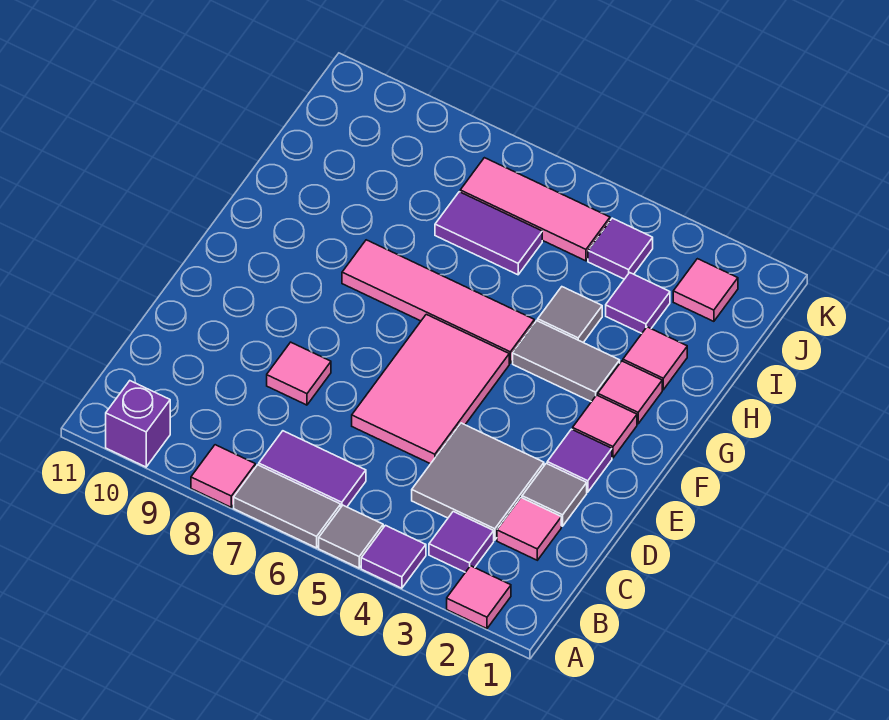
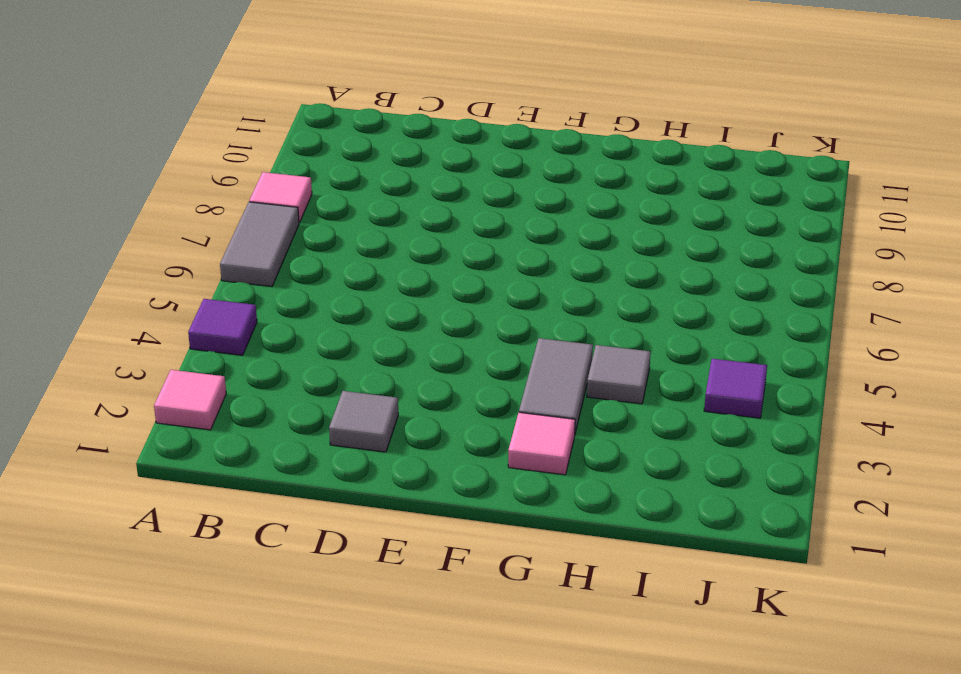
none -> grey 1x1 tile [319,505,383,568]
none -> purple 1x1 brick [106,381,170,467]
none -> purple 1x1 tile [429,512,494,572]

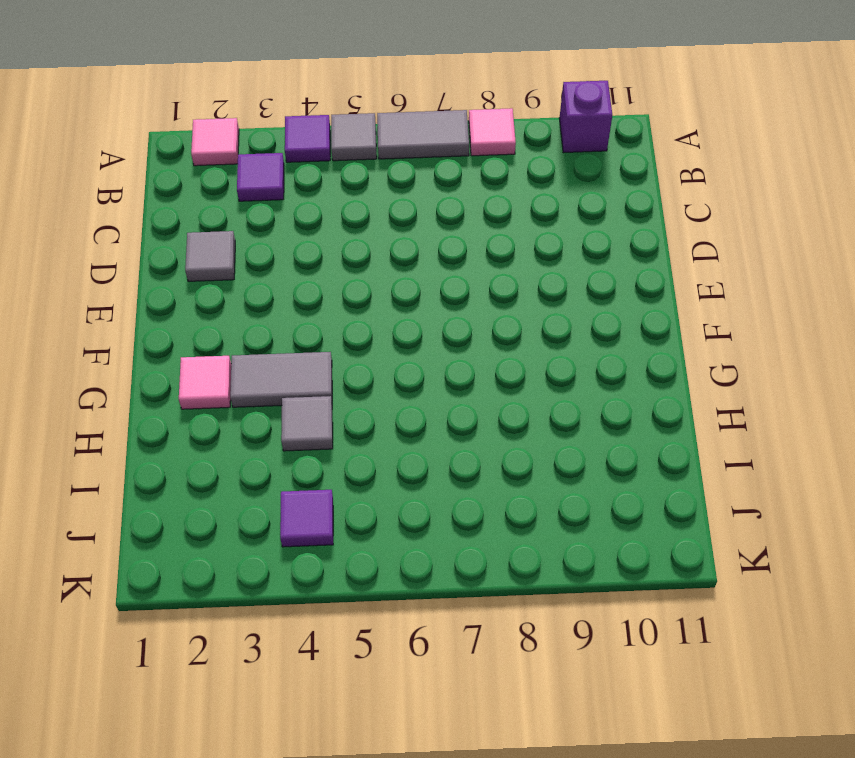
none -> purple 1x2 tile [259,431,366,507]
none -> pink 1x1 tile [497,498,561,560]
none -> grey 2x2 tile [412,423,544,540]

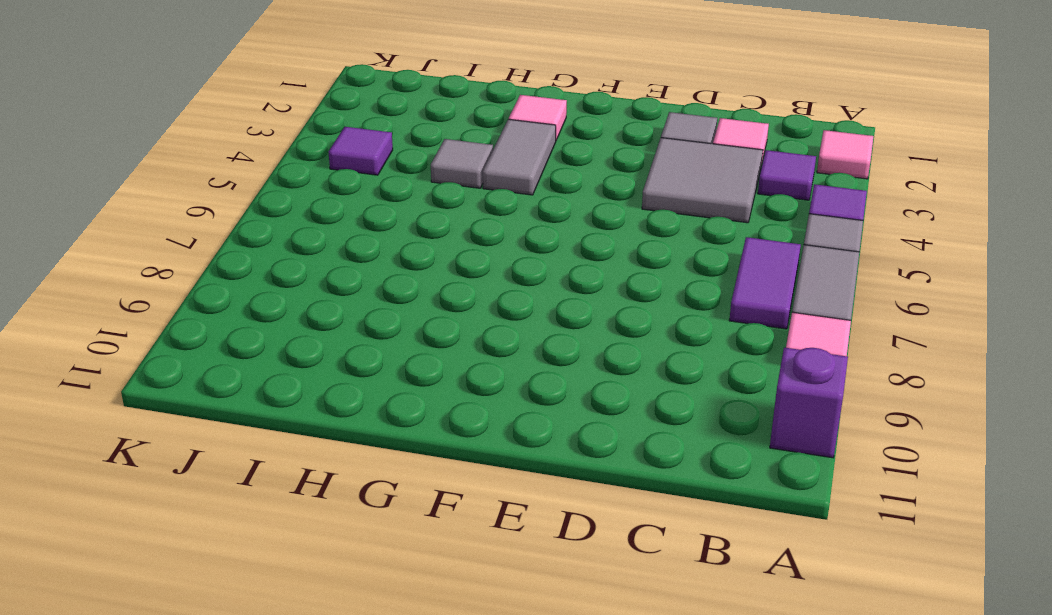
none -> pink 2x3 tile [352,314,509,464]
none -> pink 1x1 tile [267,342,331,405]
none -> purple 1x1 tile [547,429,612,492]

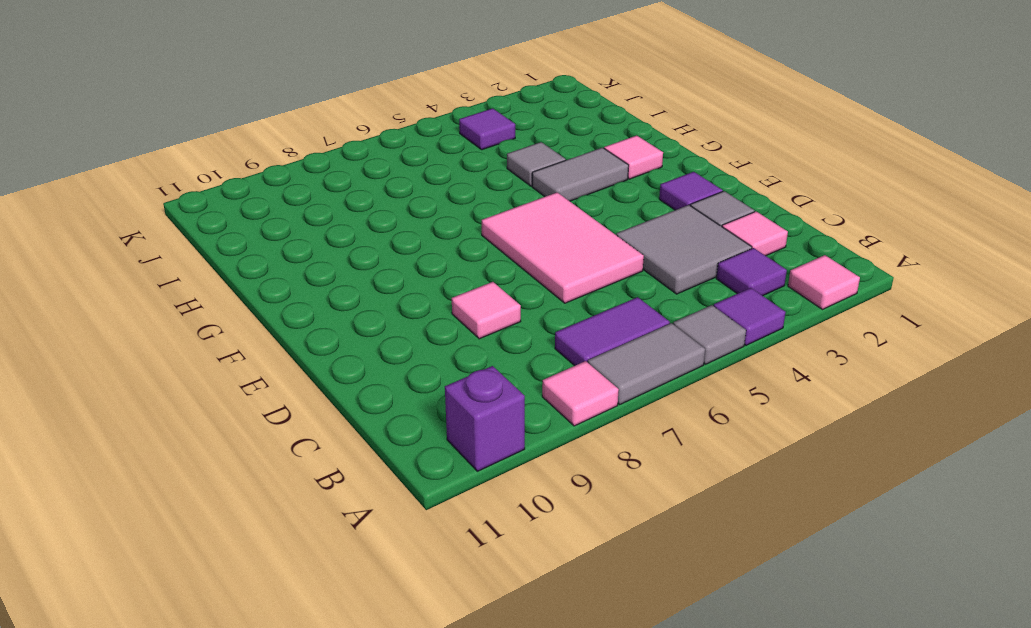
none -> pink 1x1 tile [573,395,637,458]
none -> pink 1x4 tile [342,240,534,363]
none -> pink 1x1 tile [623,327,687,390]

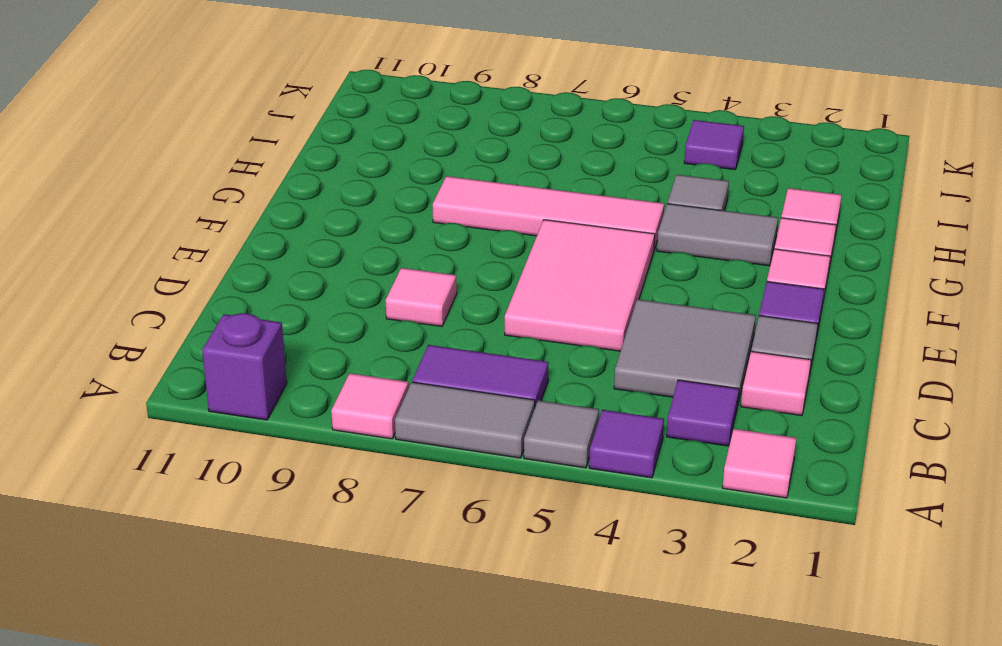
none -> purple 1x1 tile [606,273,670,333]
none -> purple 1x2 tile [435,192,542,275]
none -> pink 1x1 tile [673,259,738,321]

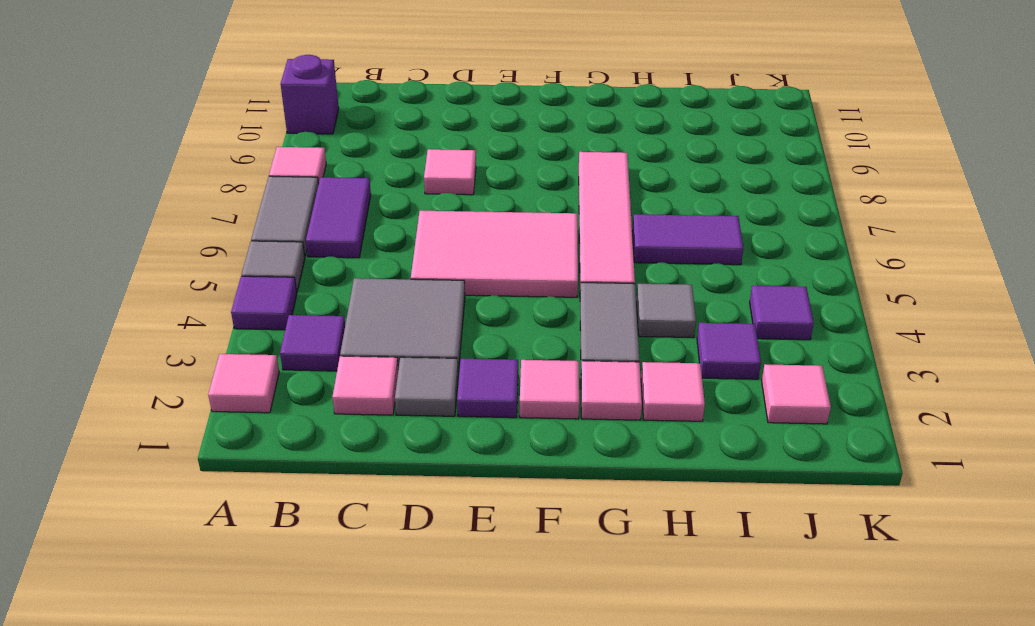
purple 1x2 tile [632,214,743,265] -> purple 1x2 tile turned to [435,192,542,275]
none -> pink 1x3 tile [460,158,610,261]

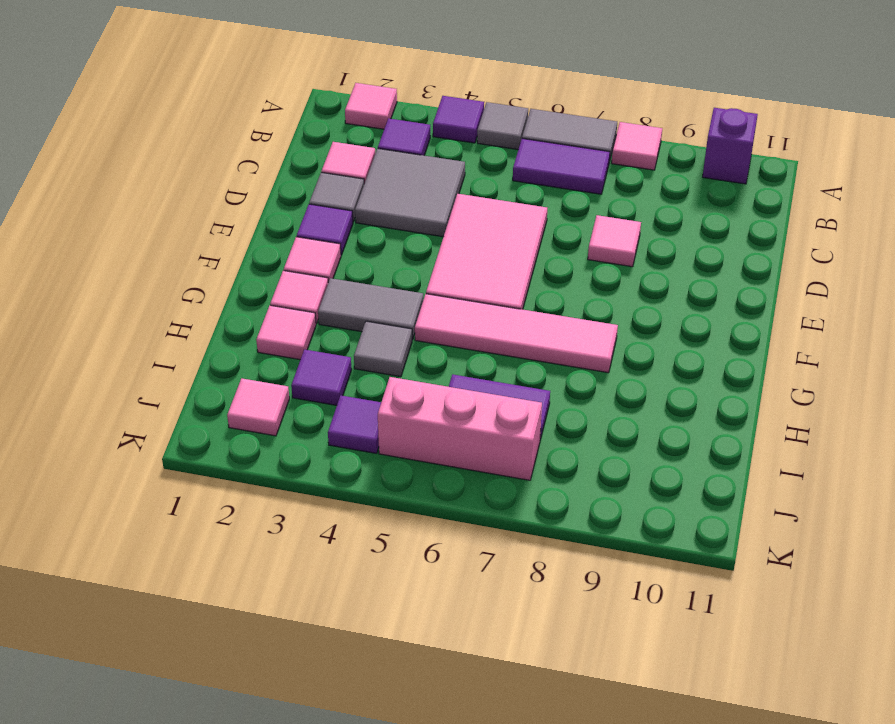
pink 1x3 brick [378,377,542,480] -> pink 1x3 tile [460,158,610,261]

